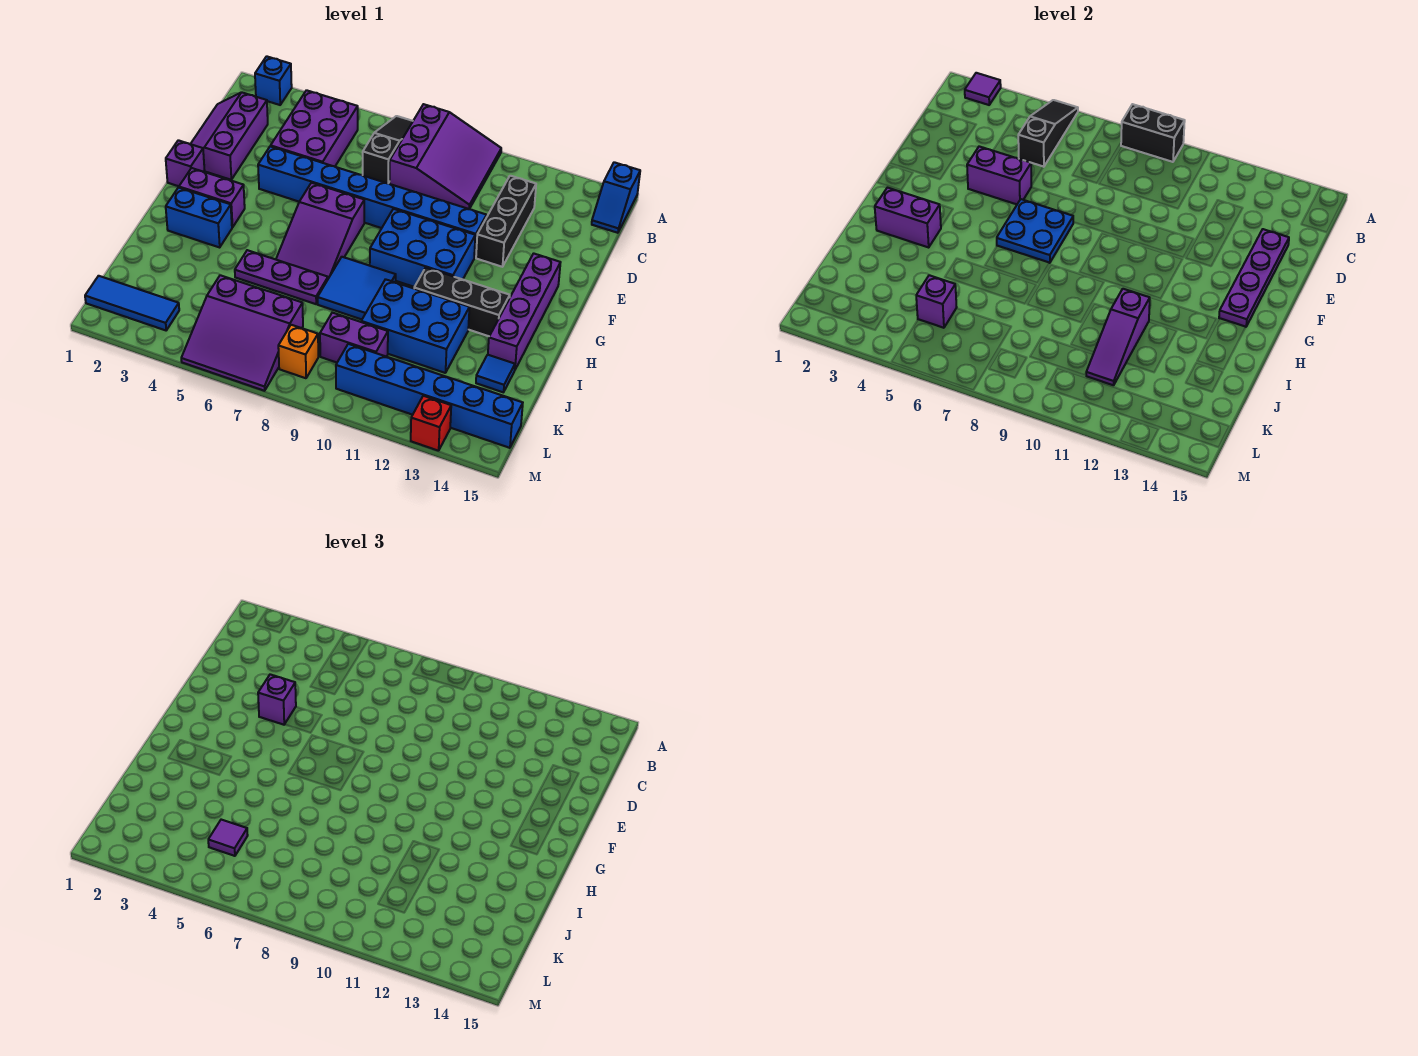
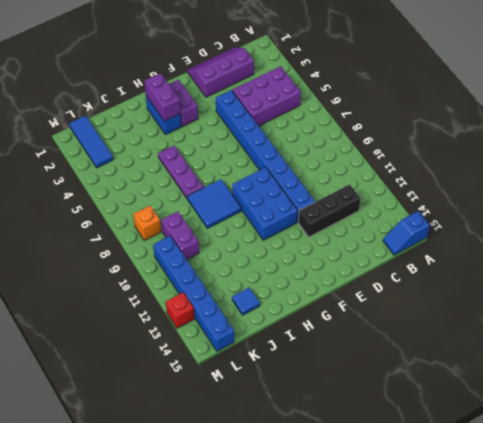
none -> blue 1x1 brick [255,56,292,105]
none -> black 1x3 slope [363,116,413,183]
none -> purple 3x3 slope [389,104,501,209]
none -> purple 1x1 brick [166,140,205,186]

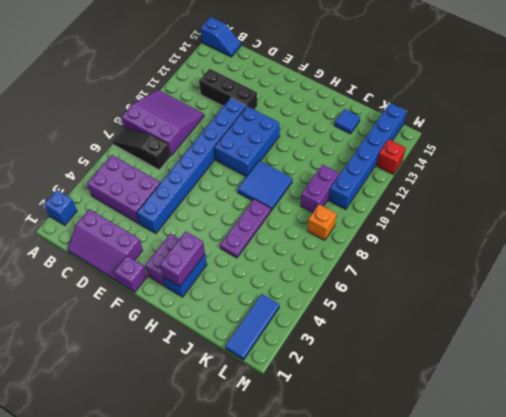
none -> purple 2x3 slope [276,183,364,279]
none -> purple 1x4 brick [488,253,561,369]
none -> black 1x3 brick [414,268,510,336]
none -> blue 2x3 brick [361,279,470,373]

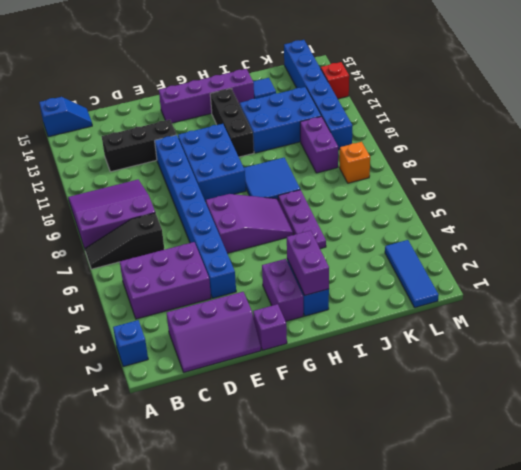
blue 2x3 brick [240,87,321,153] -> blue 2x3 brick turned to [361,279,470,373]
none -> purple 3x3 slope [181,275,303,391]
none -> purple 1x1 tile [965,73,1001,105]
none -> black 1x3 slope [1018,100,1078,167]
none -> black 1x2 brick [1121,104,1185,162]

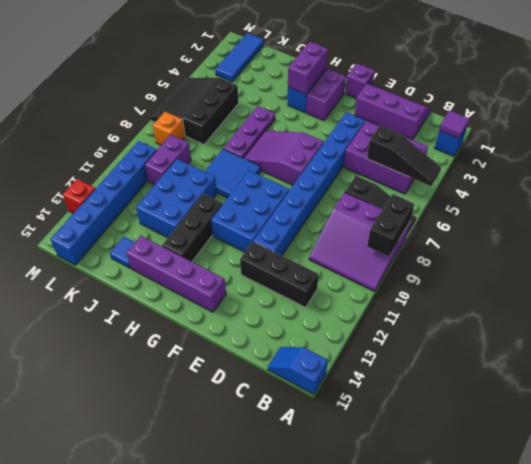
black 3x3 slope [150,78,239,145] -> purple 3x3 slope [181,275,303,391]
none -> purple 1x4 plate [1219,229,1289,327]
none -> purple 1x2 brick [967,146,1032,204]
none -> blue 2x2 plate [997,199,1073,263]
none -> purple 1x3 slope [1086,289,1150,385]

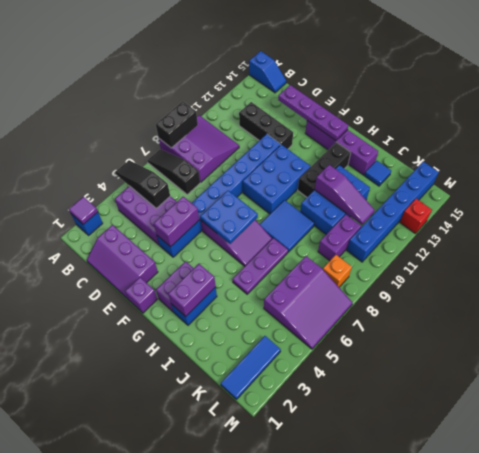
none -> purple 1x1 brick [916,275,957,328]
none -> purple 1x1 brick [258,674,296,725]
none -> purple 1x1 tile [208,820,248,856]

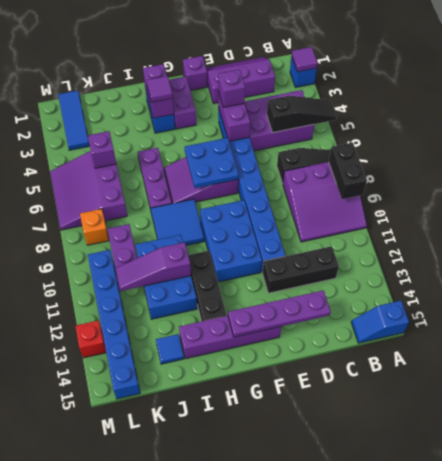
purple 1x1 tile [147,76,173,102] -> purple 1x1 tile moved to [208,820,248,856]

